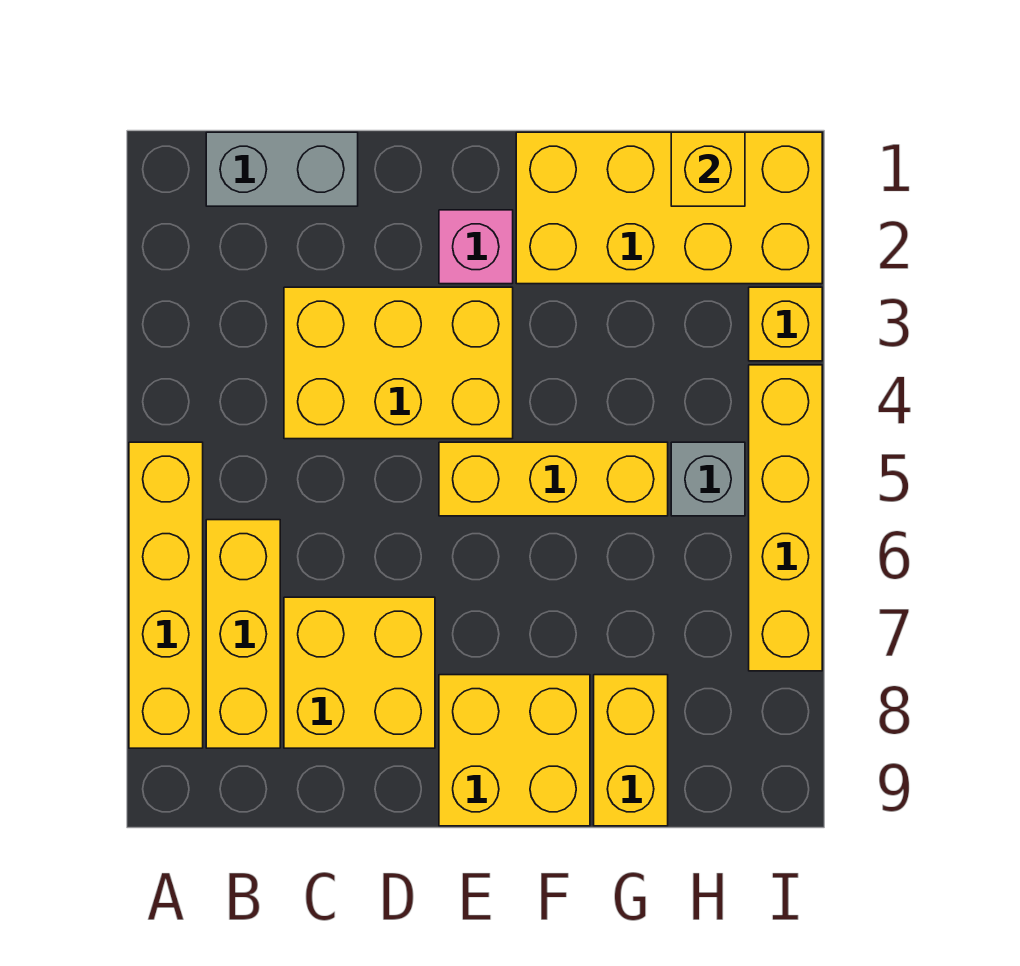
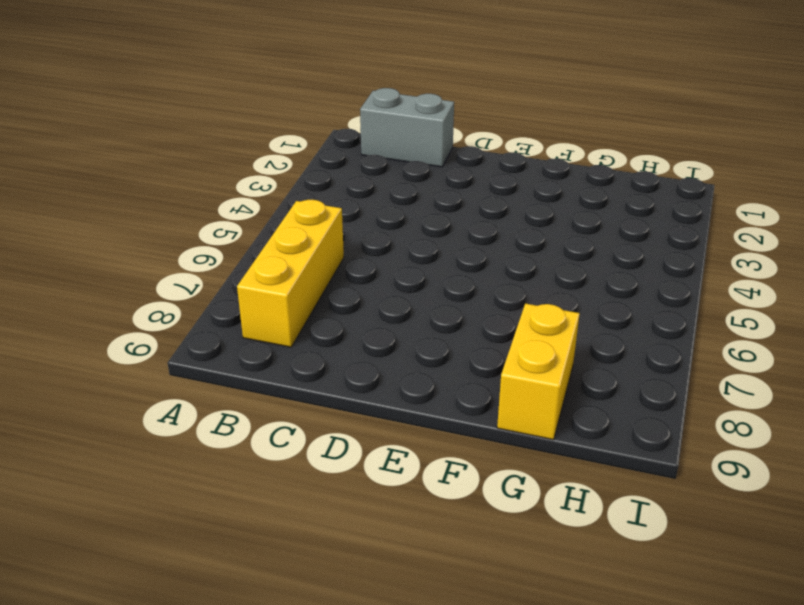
none -> yellow 1x4 brick [129,442,203,748]
none -> yellow 2x3 brick [284,287,513,439]
none -> yellow 2x2 brick [284,597,435,748]

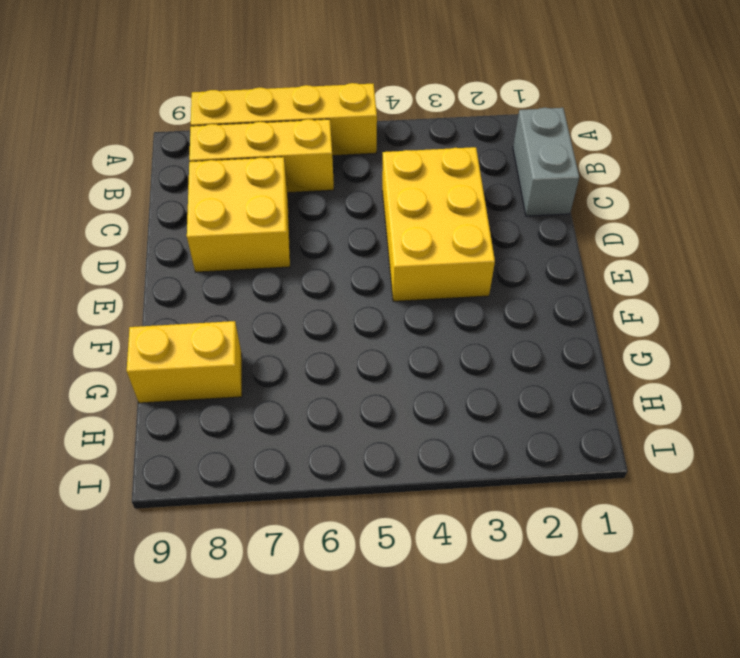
none -> pink 1x1 brick [439,210,513,284]
none -> yellow 1x3 brick [439,442,668,516]
none -> yellow 2x2 brick [439,675,590,826]

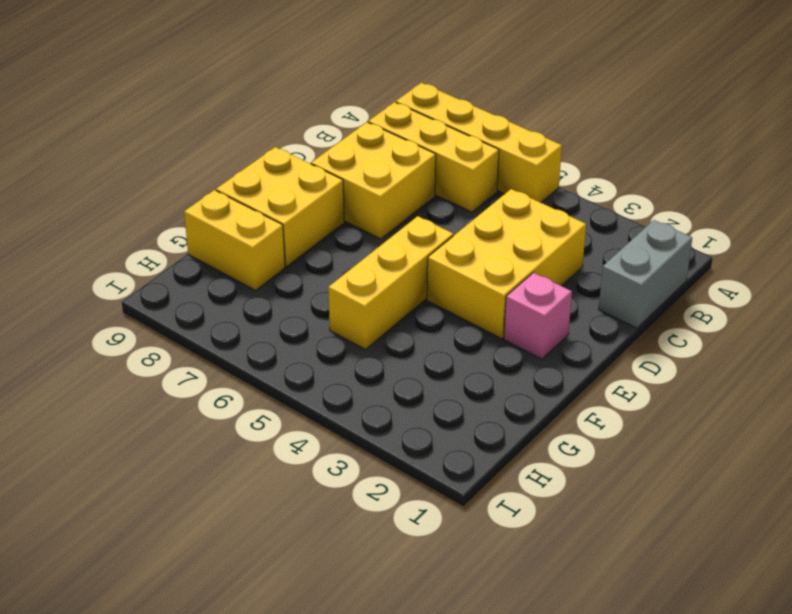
none -> yellow 2x4 brick [516,132,822,284]
none -> grey 1x1 brick [671,442,745,516]
none -> yellow 1x1 brick [749,287,822,361]

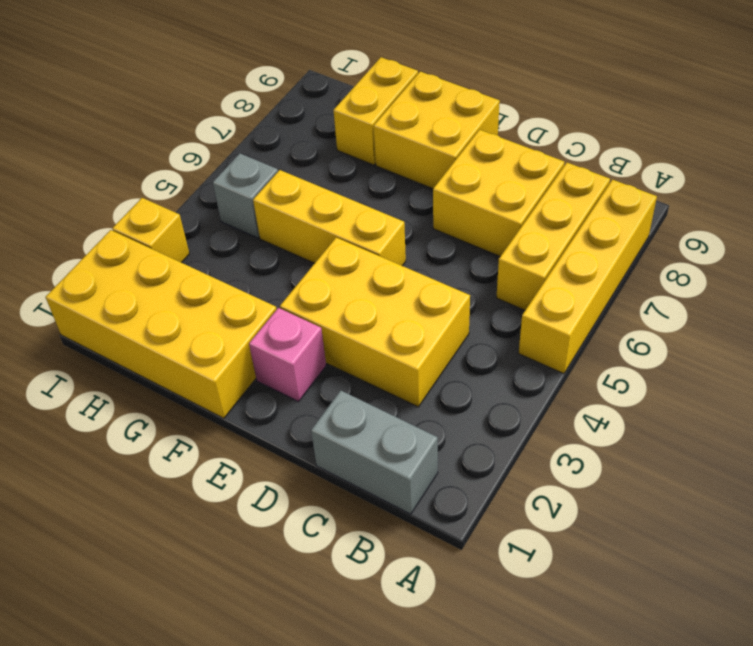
none -> yellow 1x4 brick [749,365,822,671]
none -> yellow 1x1 brick [671,132,745,206]

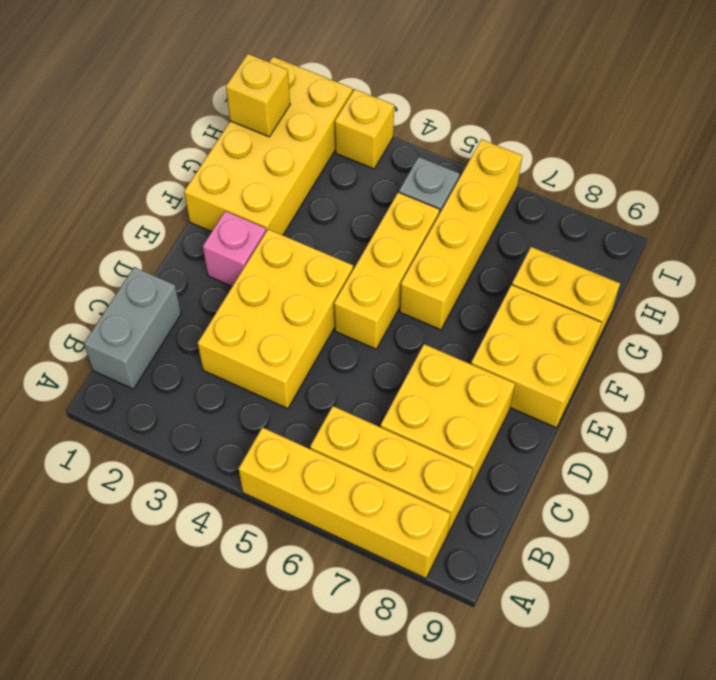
yellow 1x4 brick [400,139,522,330] -> yellow 1x4 brick turned to [749,365,822,671]

